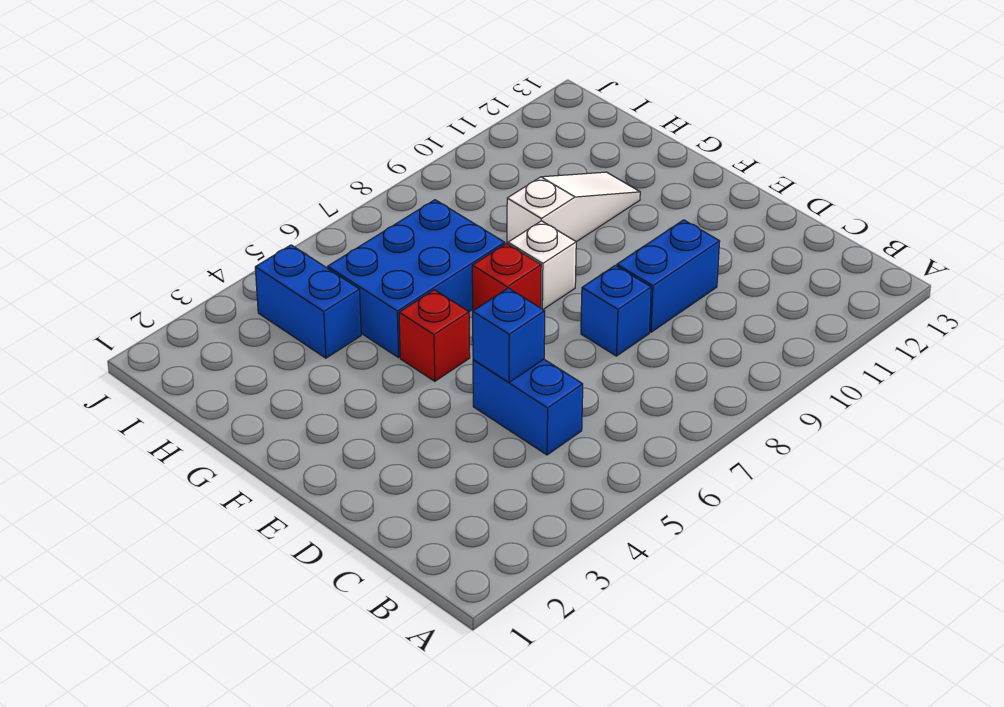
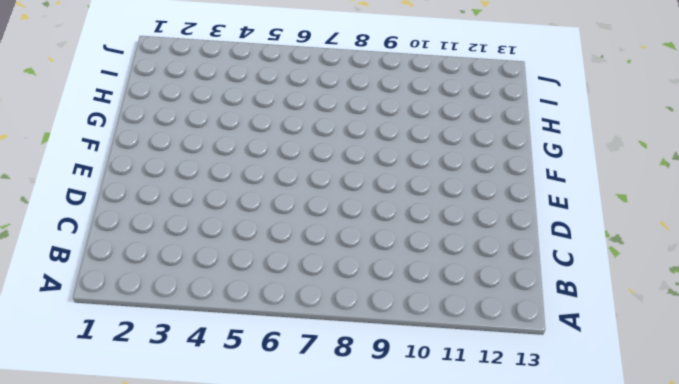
none -> blue 1x2 brick [473,359,583,455]
none -> blue 1x1 brick [581,265,651,356]

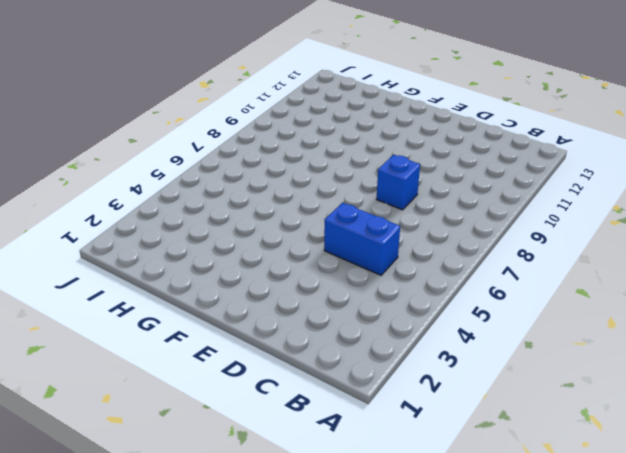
none -> blue 1x2 brick [617,220,720,332]
none -> red 1x1 brick [399,290,470,381]

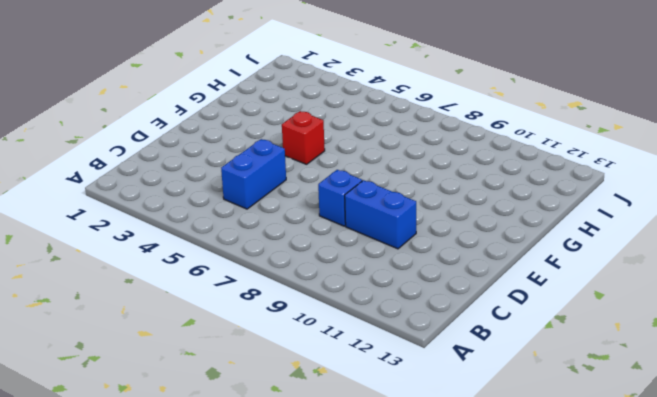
none -> red 1x1 brick [472,243,541,311]
none -> white 1x1 brick [508,221,576,309]

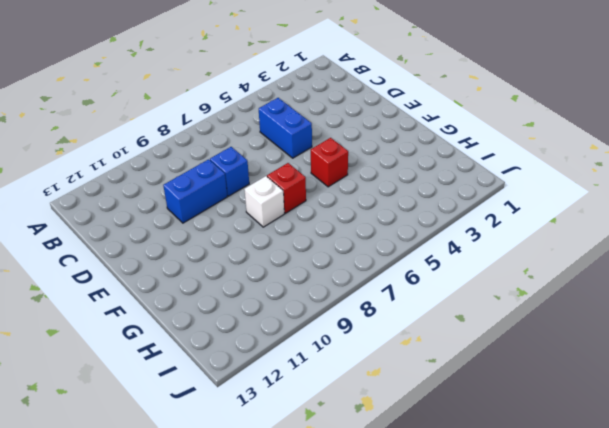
none -> blue 2x3 brick [328,200,505,358]
none -> white 1x3 slope [507,172,640,244]

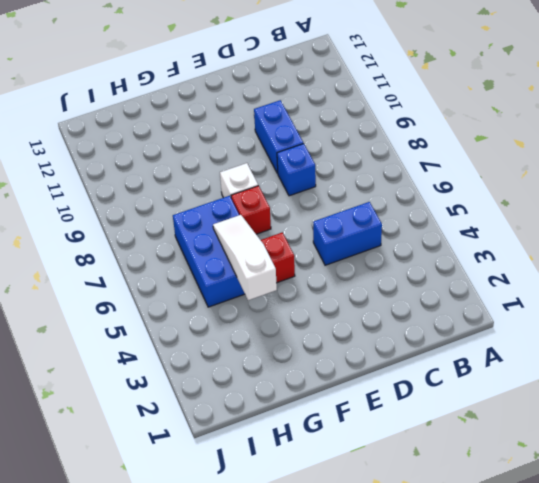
white 1x3 slope [213,215,277,300] -> white 1x3 slope moved to [507,172,640,244]
none -> blue 1x2 brick [255,245,361,358]
none -> blue 1x1 brick [473,288,545,382]

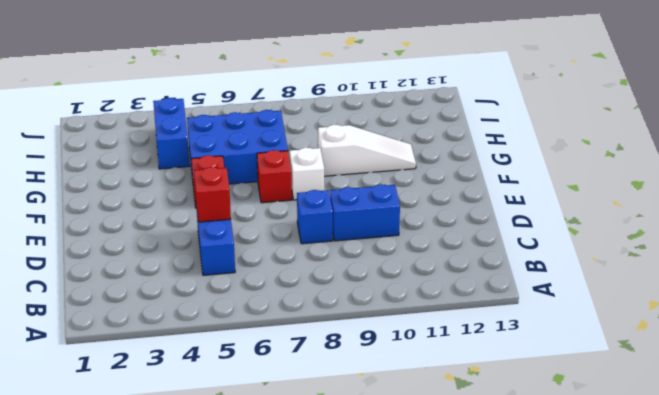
red 1x1 brick [194,167,231,222] -> blue 1x1 brick [473,288,545,382]

